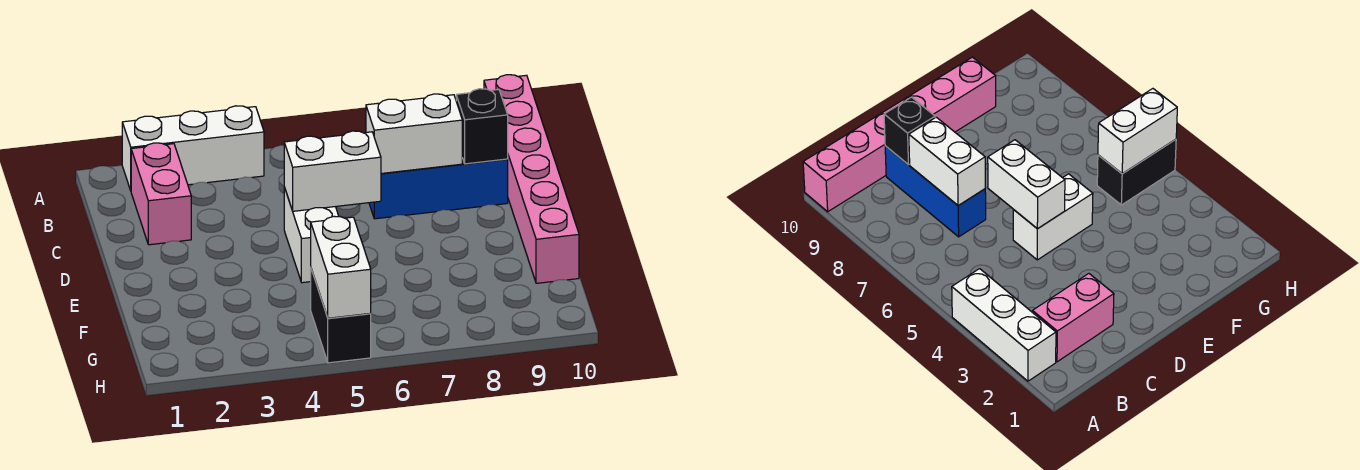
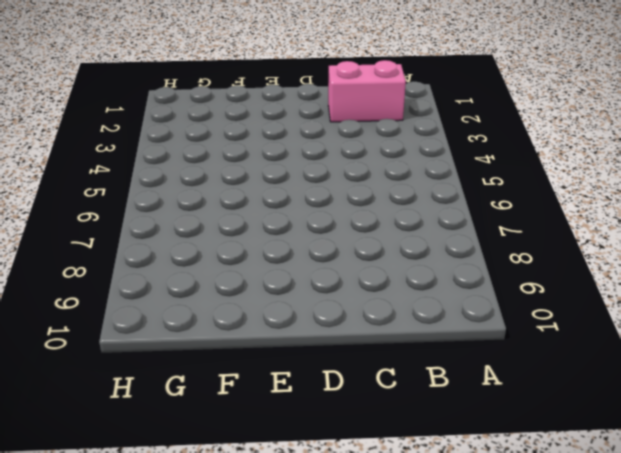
none -> white 1x3 brick [122,106,264,190]
none -> pink 1x6 brick [484,75,579,283]

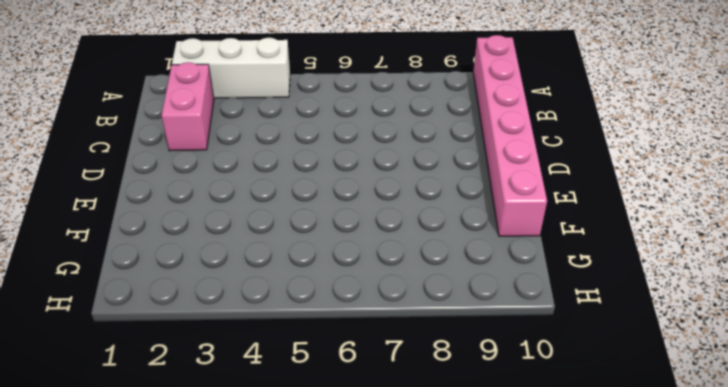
none -> blue 1x3 brick [369,158,508,219]
none -> white 1x2 brick [284,187,339,283]

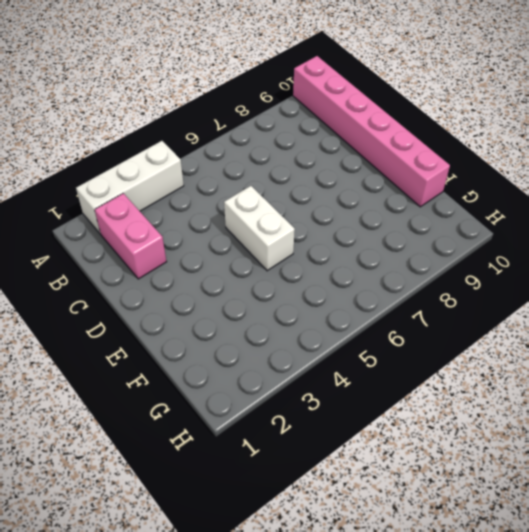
none -> blue 1x3 brick [369,158,508,219]
none -> black 1x2 brick [311,269,371,363]

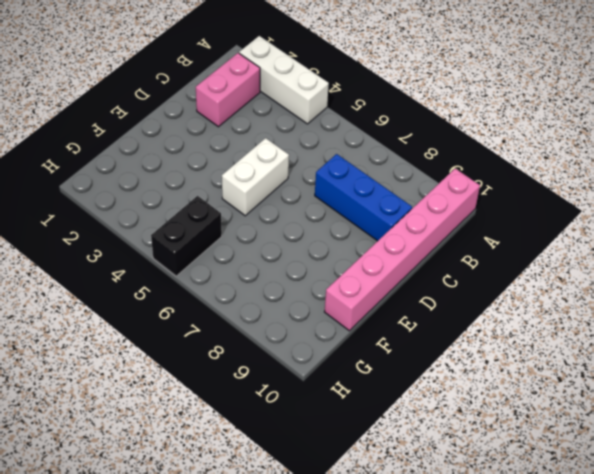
none -> white 1x2 brick [366,94,462,173]
none -> black 1x1 brick [456,89,508,164]

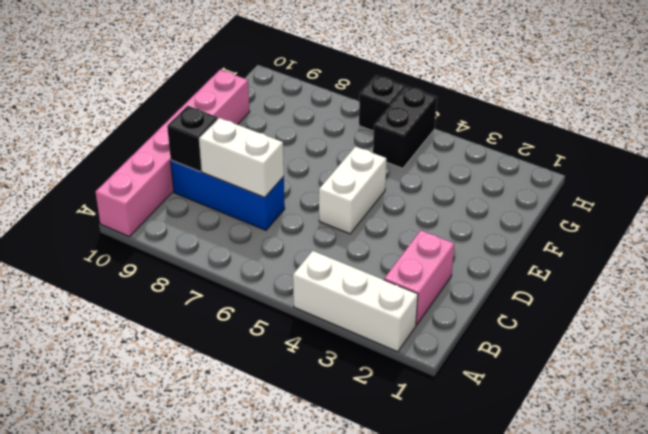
black 1x1 brick [359,76,405,131] -> none
none -> white 1x2 brick [284,131,381,211]
none -> white 1x2 brick [311,216,371,318]

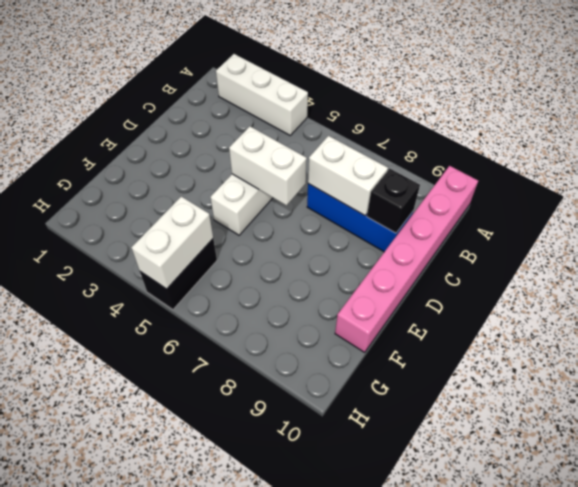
none -> pink 1x2 brick [131,143,191,245]

